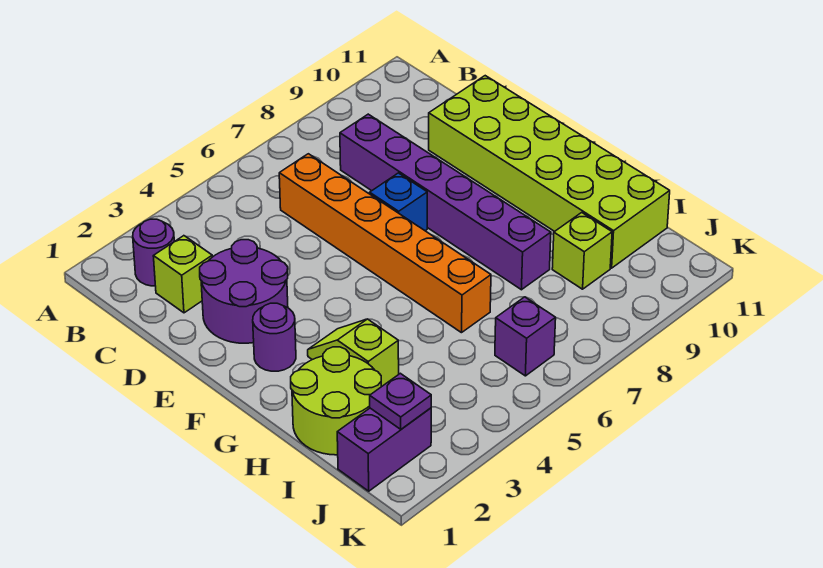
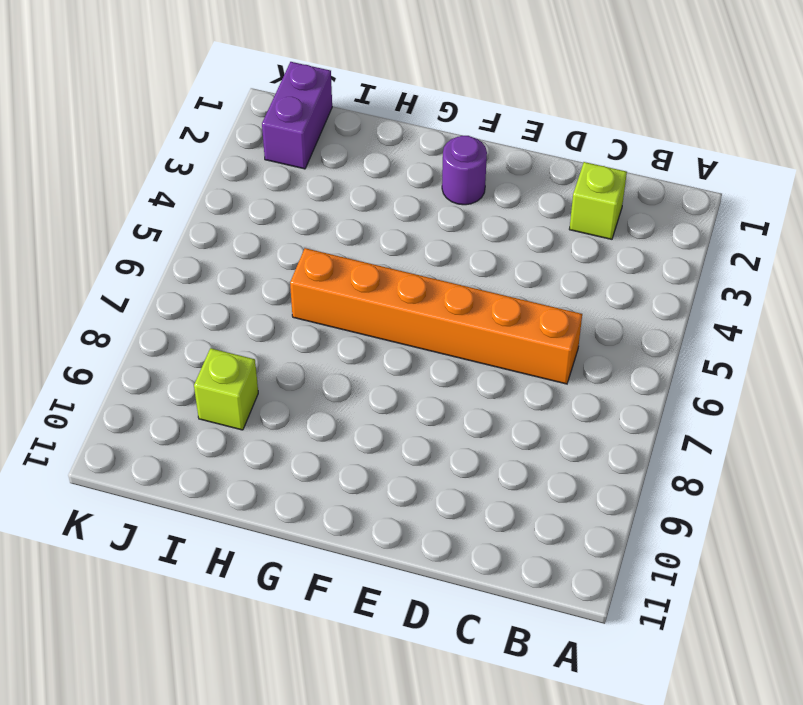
none -> purple 1x1 round brick [133,219,174,286]
none -> purple 1x6 brick [340,114,551,290]
none -> purple 2x2 round brick [200,240,288,343]

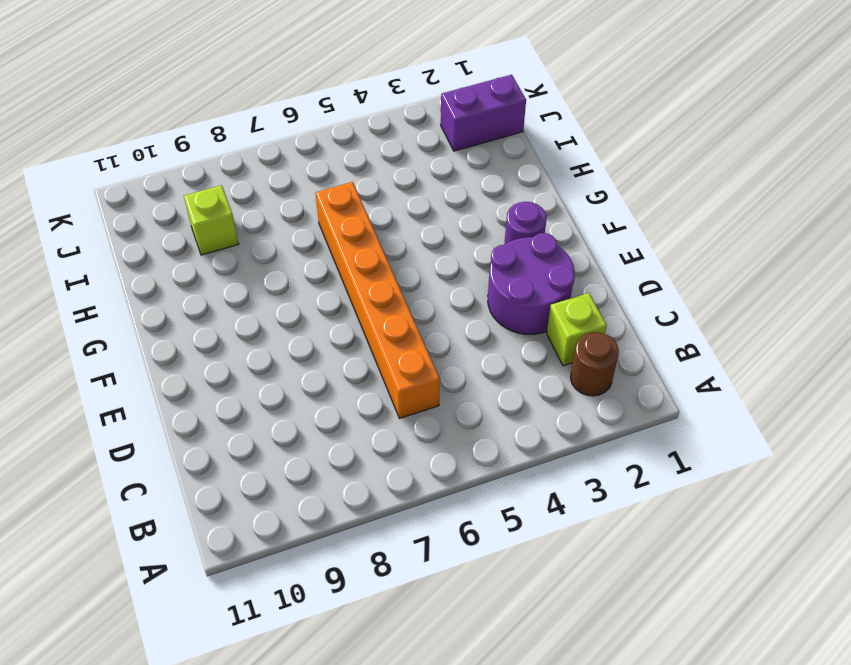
brown 1x1 round brick [571,332,619,396] -> purple 1x1 round brick [133,219,174,286]
none -> purple 1x6 brick [340,114,551,290]
none -> lime 2x6 brick [429,76,670,268]
none -> blue 1x1 brick [370,173,427,231]

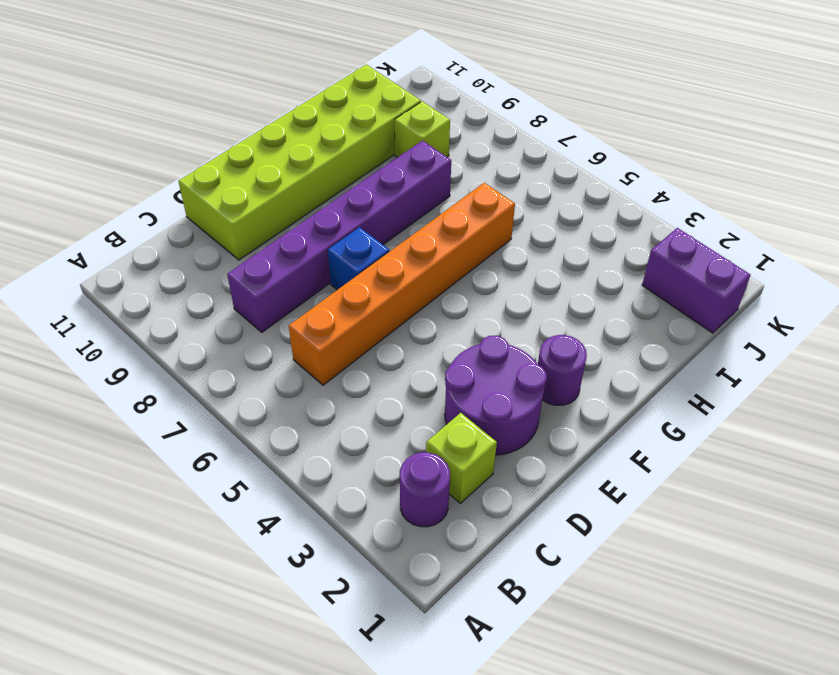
none -> lime 1x2 slope [308,319,399,387]
none -> lime 2x2 round brick [291,347,381,455]
none -> purple 1x1 brick [495,297,556,376]

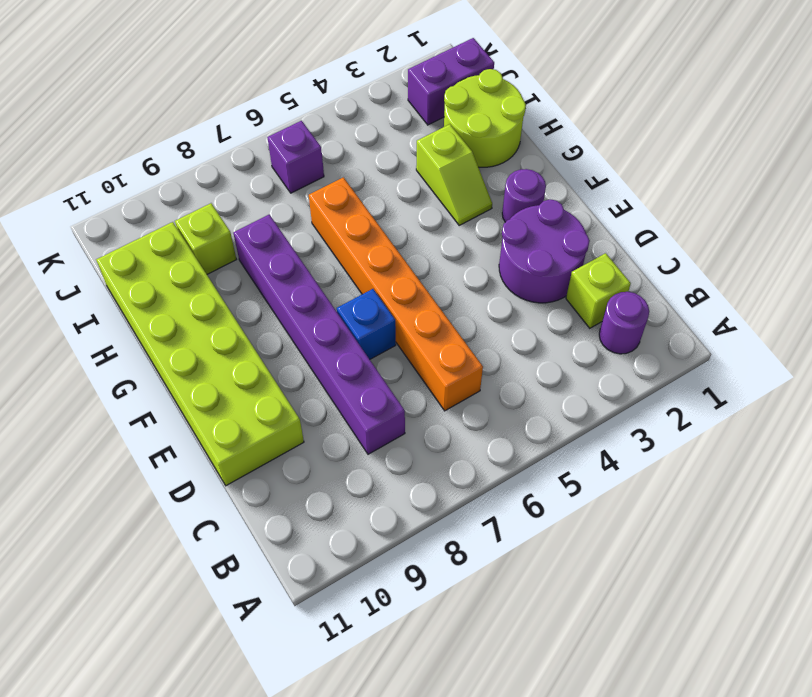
none -> purple 1x1 plate [370,373,431,429]

